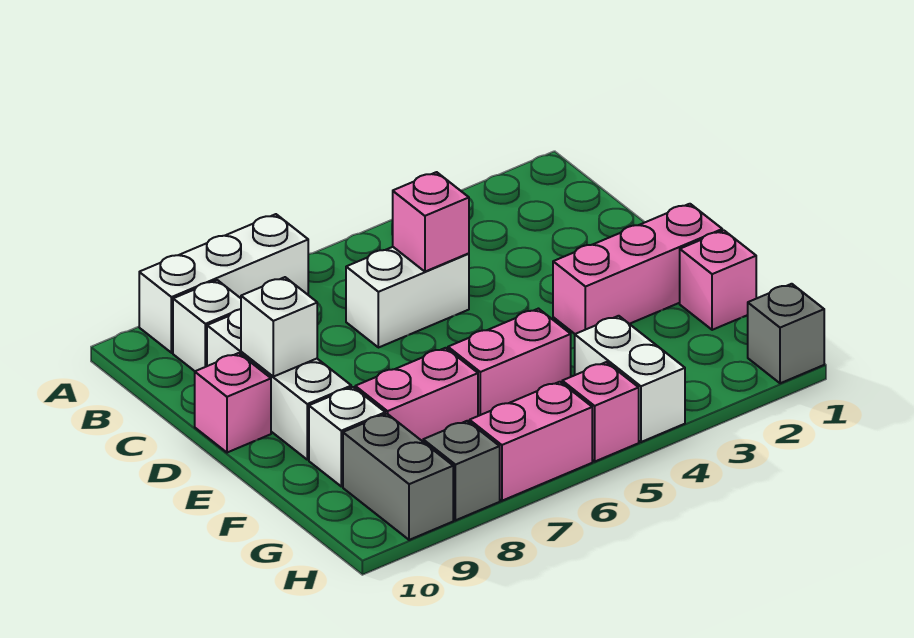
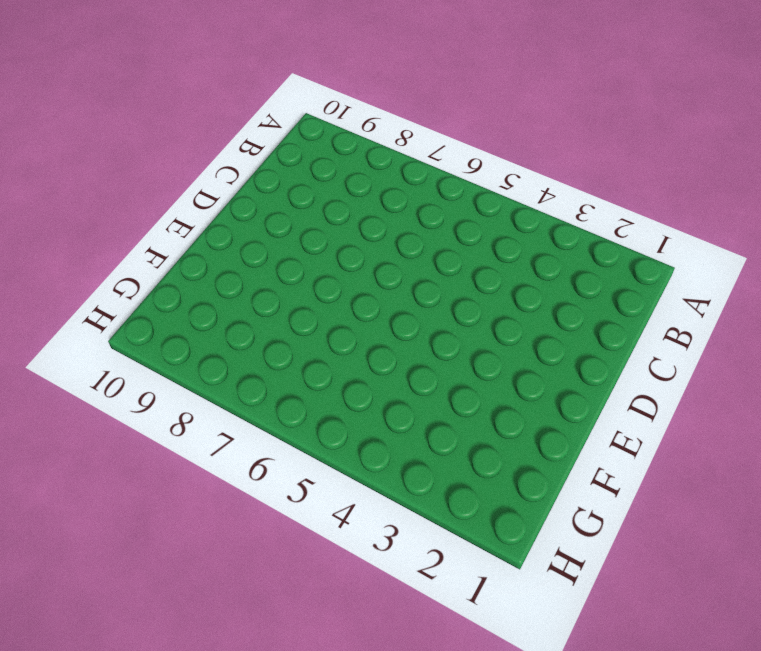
none -> white 1x3 brick [139,214,308,353]
none -> white 1x1 brick [173,280,241,371]
none -> white 1x2 brick [346,247,469,348]

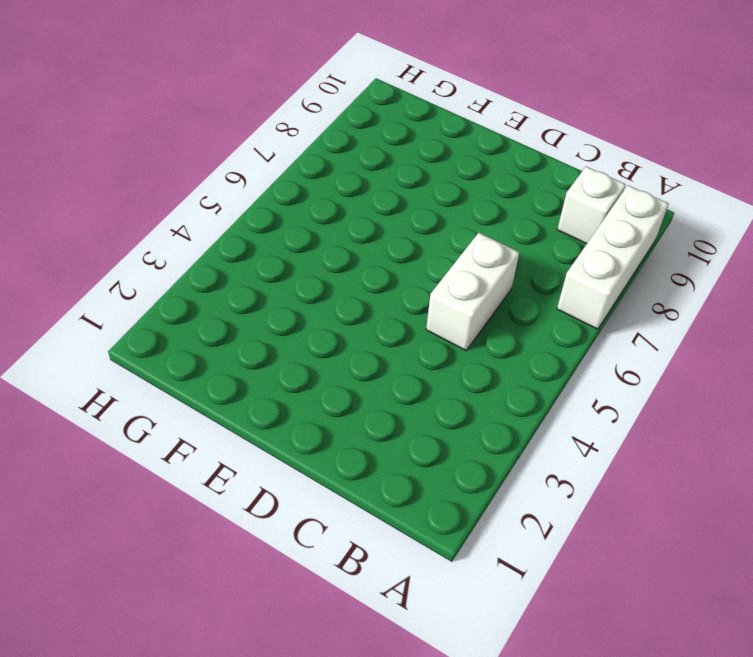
none -> white 1x3 brick [207,309,351,460]
none -> pink 1x1 brick [195,353,271,453]
none -> pink 1x3 brick [553,204,722,334]

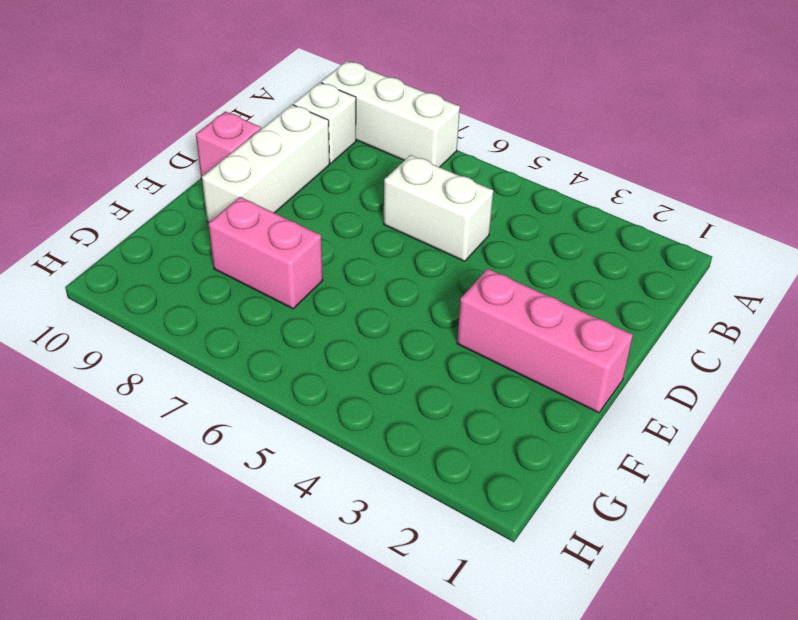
none -> pink 1x1 brick [680,230,756,330]
none -> pink 1x2 brick [448,309,571,416]
none -> white 1x1 brick [309,387,385,486]

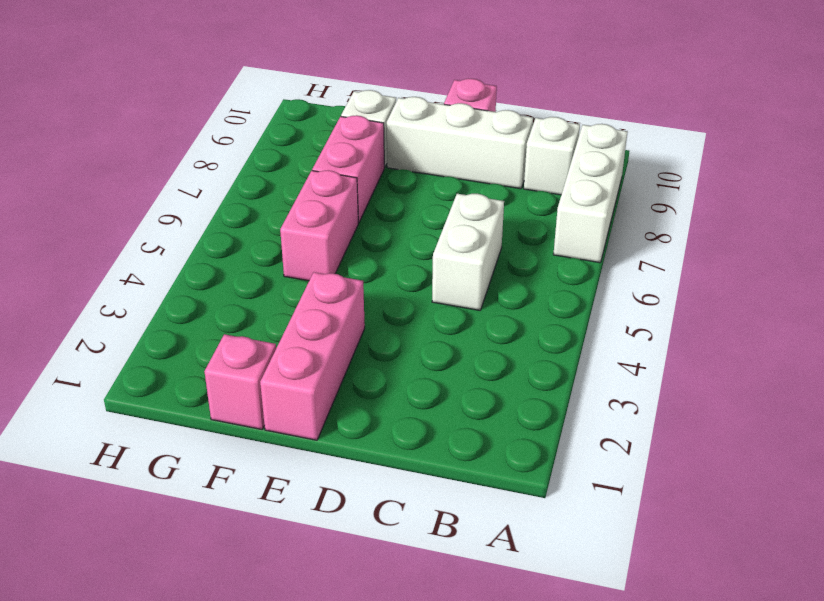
none -> white 1x2 brick [575,316,685,442]
none -> grey 1x2 brick [343,414,453,540]
none -> grey 1x1 brick [748,284,824,383]

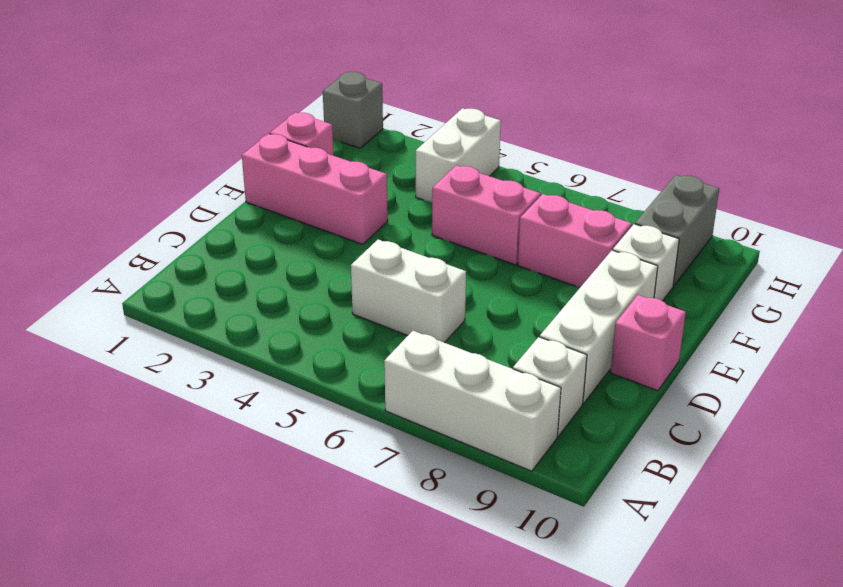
none -> pink 1x1 brick [562,362,639,461]
none -> pink 1x2 brick [470,382,592,501]
none -> grey 1x1 brick [423,421,500,520]

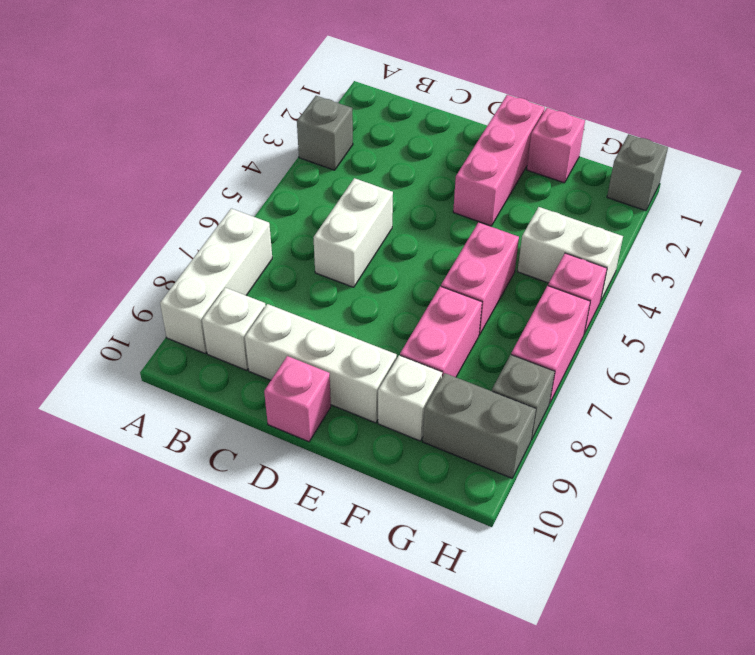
grey 1x1 brick [297,96,353,170] -> none
none -> pink 1x1 brick [393,172,469,272]
none -> white 1x1 brick [241,277,317,377]

